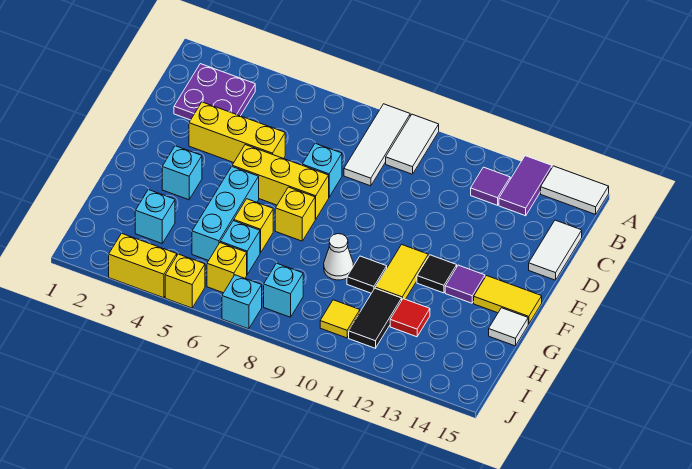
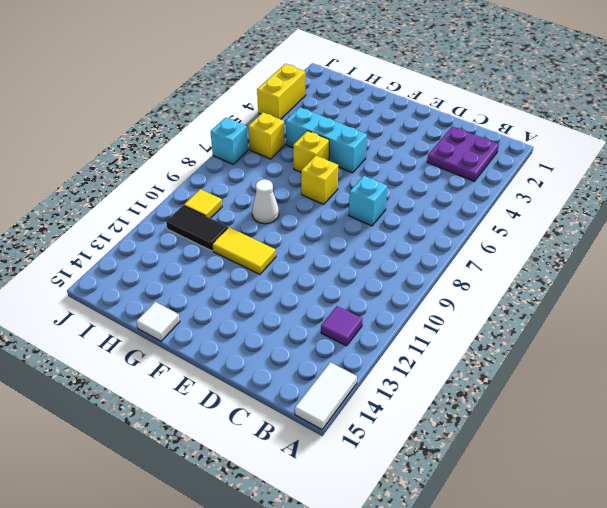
none -> white 1x3 tile [344,104,410,186]
none -> white 1x2 tile [386,114,439,174]
none -> purple 1x2 tile [499,156,552,216]
none -> white 1x2 tile [529,220,582,280]

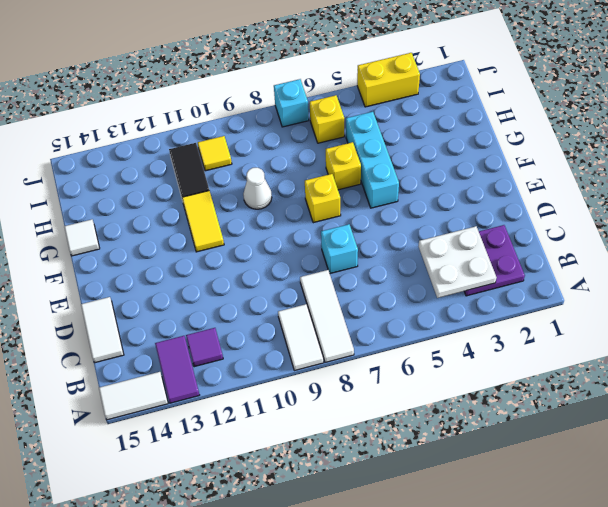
white 2x2 plate [418,226,496,298] -> none
none -> yellow 1x3 brick [189,102,285,163]
none -> yellow 1x3 brick [232,145,329,219]
none -> cyan 1x1 brick [162,146,202,200]
none -> black 1x1 tile [417,255,457,293]

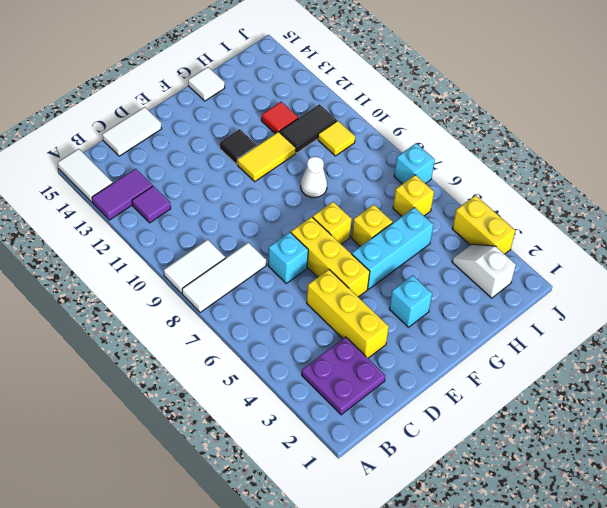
white 1x2 slope [452,244,516,298] -> none
none -> purple 1x1 tile [445,265,485,303]
none -> yellow 1x2 tile [474,276,542,324]
none -> black 1x1 tile [347,256,387,293]
none -> cyan 1x1 brick [135,190,175,243]

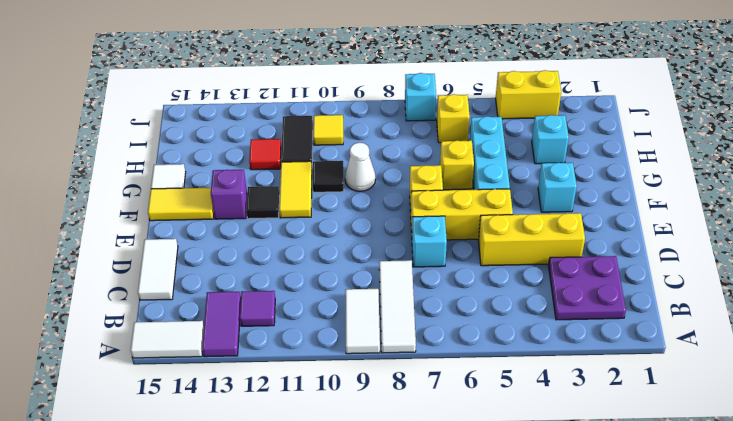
purple 1x1 brick [211,170,247,219] -> purple 1x1 tile [445,265,485,303]
none -> cyan 1x1 brick [220,221,260,274]
none -> cyan 1x1 brick [264,263,303,317]
none -> yellow 1x1 brick [165,254,205,308]

